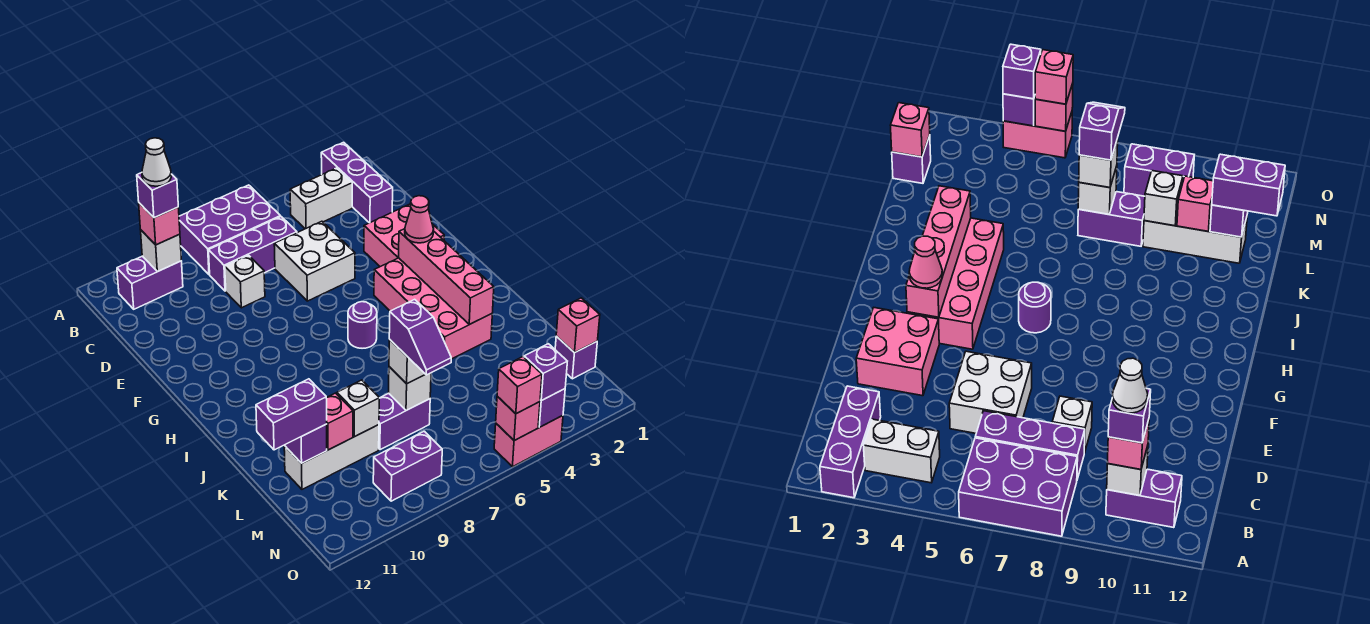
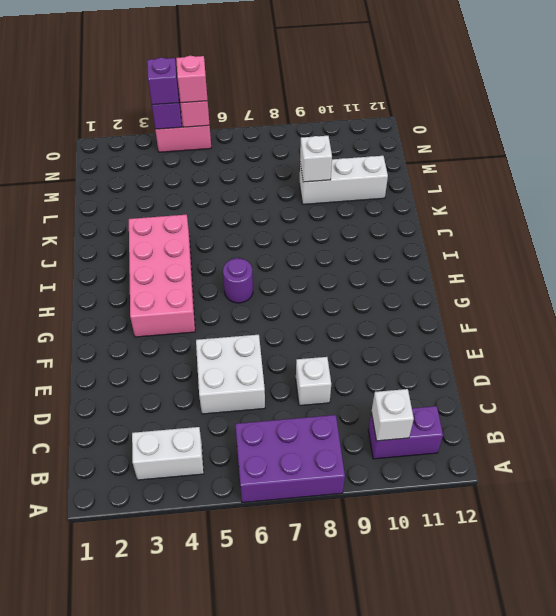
none -> purple 1x3 brick [321,142,393,223]
none -> purple 1x3 brick [209,217,297,291]
none -> pink 2x2 brick [364,204,444,267]
none -> purple 1x2 brick [379,393,430,450]

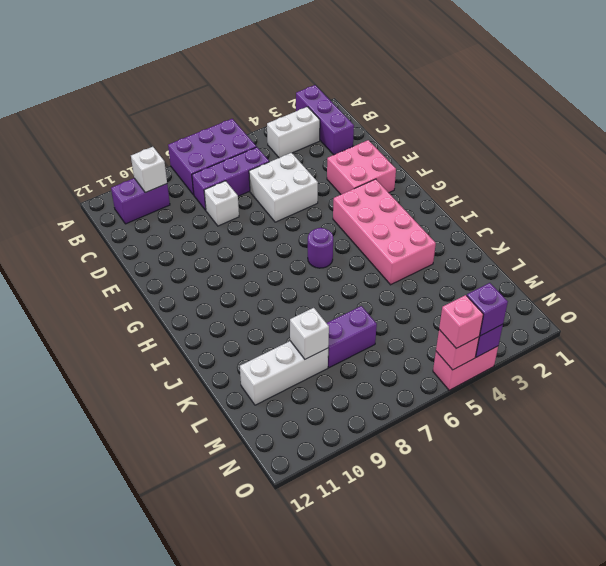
none -> purple 1x1 brick [555,336,597,379]
none -> purple 1x2 brick [373,431,442,501]
none -> pink 1x4 brick [399,229,494,324]
none -> white 1x1 brick [389,367,431,410]

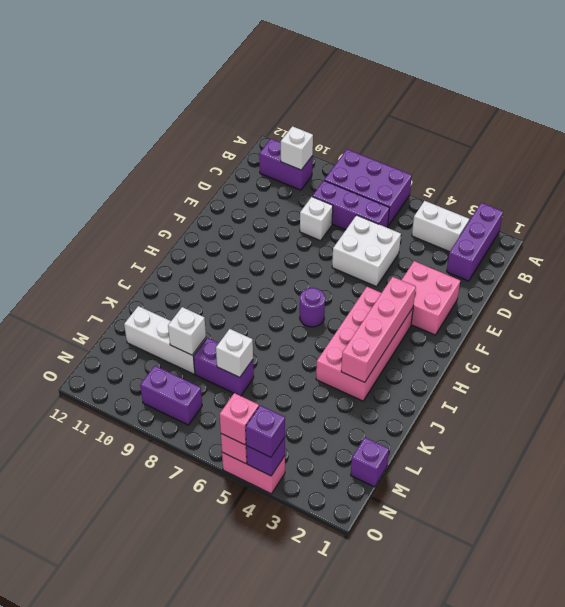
none -> pink 1x1 brick [326,393,353,450]
none -> purple 1x1 brick [284,424,327,463]
none -> pink 1x1 brick [556,298,600,353]
none -> pink 1x1 brick [139,203,180,245]

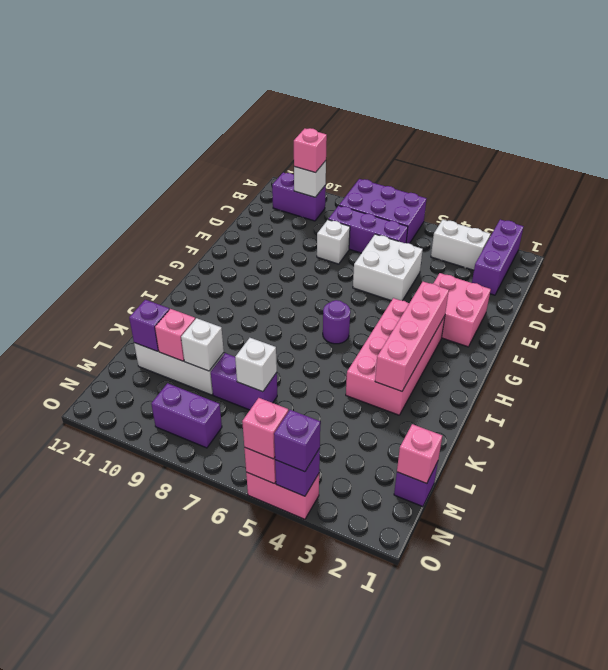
none -> pink 1x1 cone [405,196,434,243]
none -> white 1x1 brick [389,340,425,384]
none -> purple 1x2 brick [256,379,327,450]
none -> purple 1x1 brick [137,173,178,218]

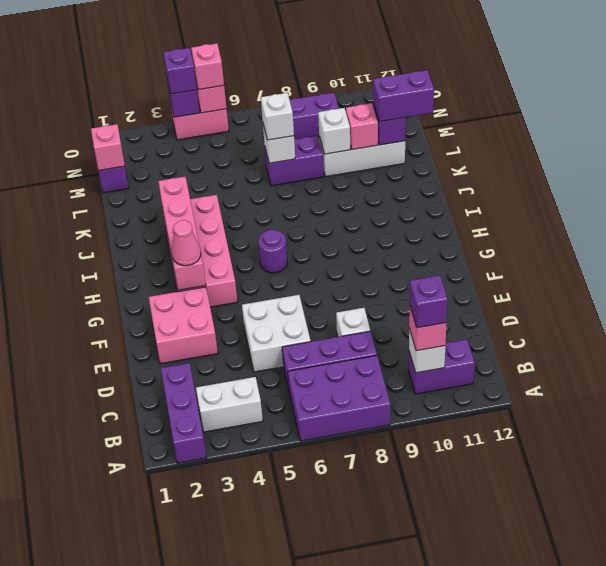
none -> purple 1x2 slope [389,299,451,375]
none -> white 1x1 cone [142,138,171,186]

